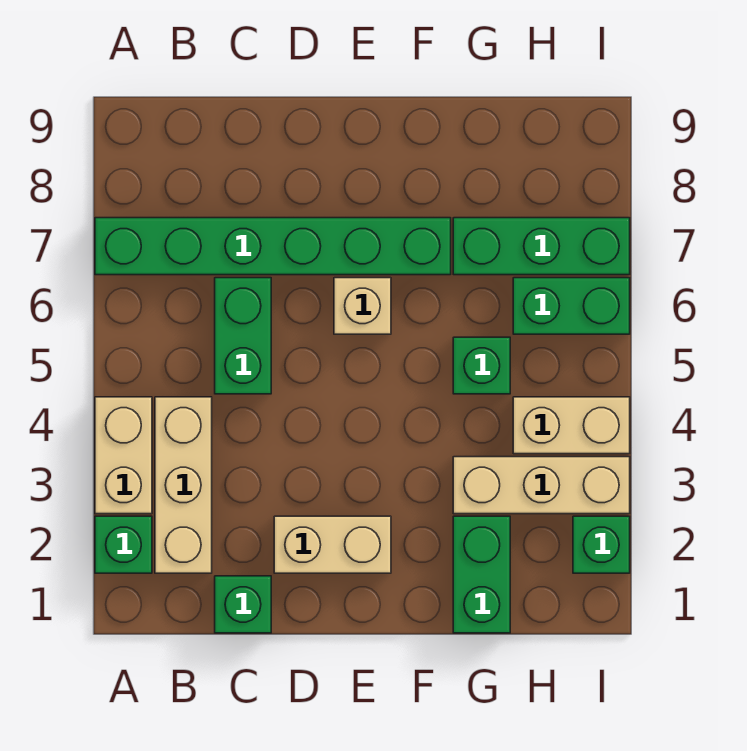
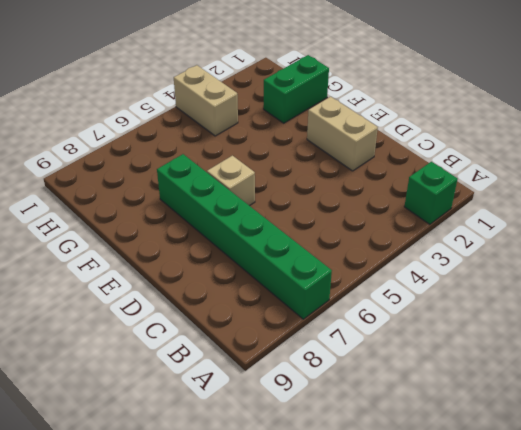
none -> tan 1x2 brick [95,397,152,514]
none -> tan 1x3 brick [155,397,212,573]
none -> green 1x1 brick [215,576,271,633]

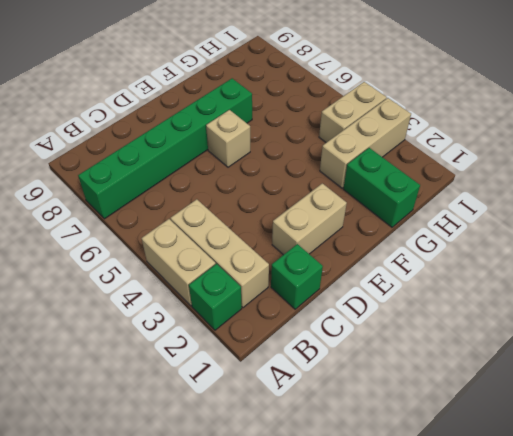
none -> green 1x2 brick [215,278,271,394]
none -> green 1x1 brick [453,337,510,394]
none -> green 1x3 brick [453,218,630,275]

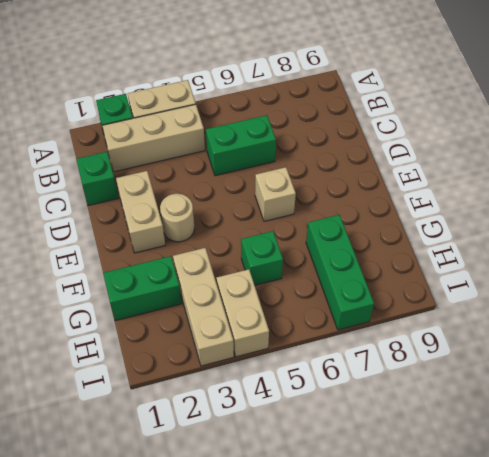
tan 1x1 round brick [160,194,195,242] -> none
none -> green 1x6 brick [95,218,451,275]
none -> green 1x2 brick [513,278,630,334]
none -> green 1x1 brick [573,516,630,573]

